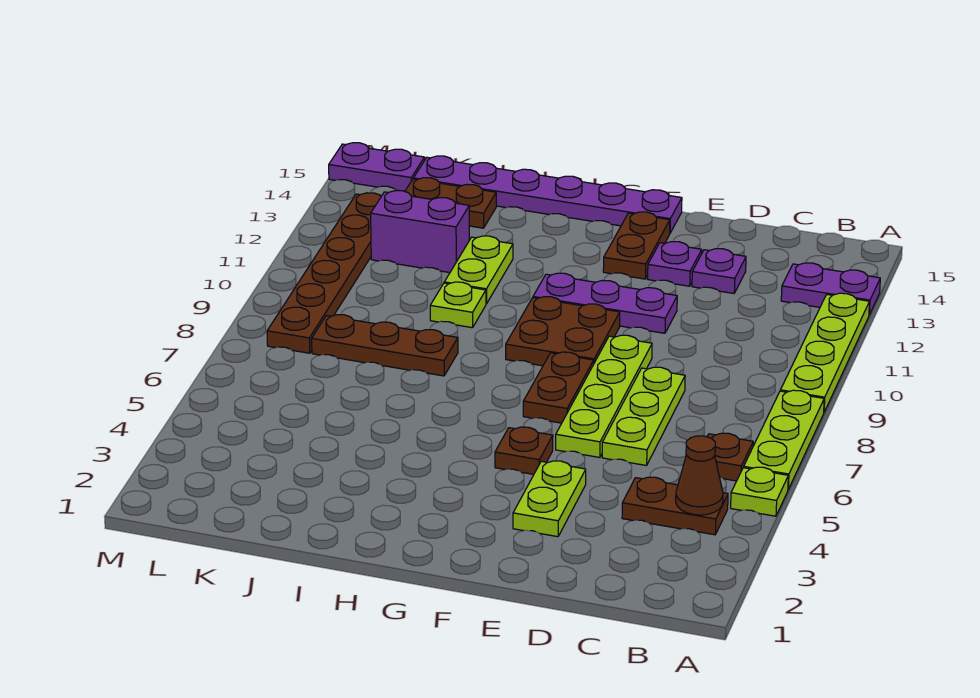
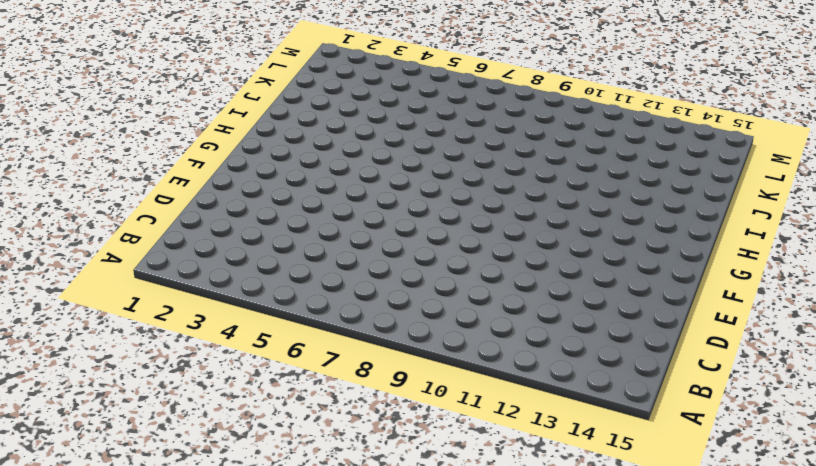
none -> lime 1x1 plate [731,467,788,516]
none -> lime 1x3 plate [744,390,824,489]
none -> lime 1x4 plate [780,293,869,412]

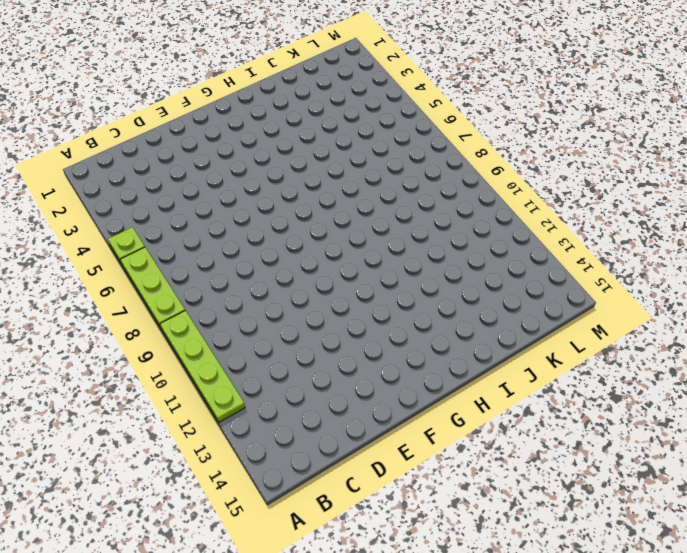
none -> purple 1x2 plate [781,263,880,315]
none -> brown 1x2 plate [622,477,728,535]
none -> brown 1x1 plate [707,433,753,481]

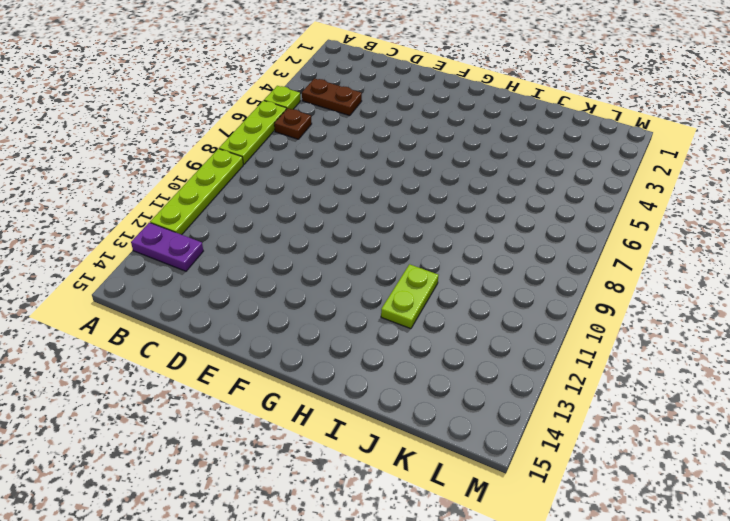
none -> lime 1x3 plate [602,367,685,465]
none -> purple 1x1 plate [692,249,746,293]
none -> lime 1x2 plate [513,461,586,537]

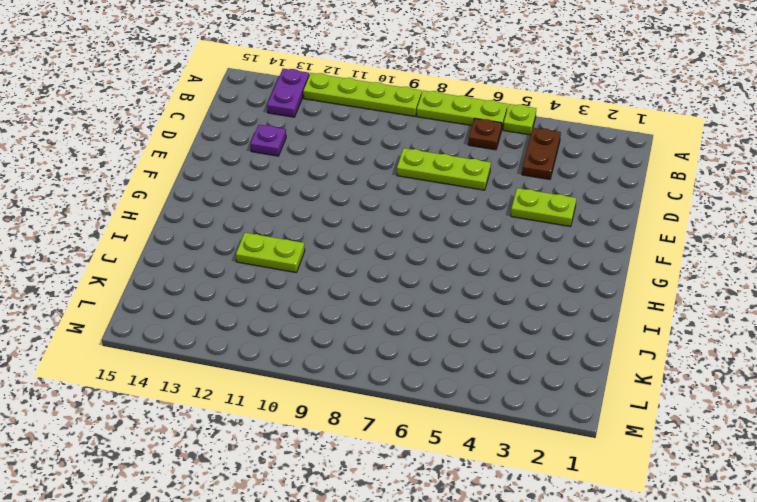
none -> lime 1x4 plate [556,335,652,457]
none -> purple 1x3 plate [533,273,677,333]
none -> purple 1x1 plate [648,242,702,286]

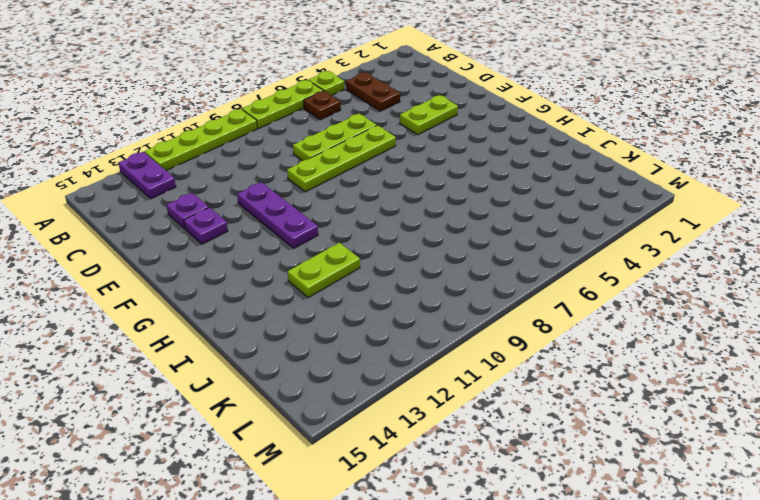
none -> brown 1x1 plate [495,427,553,474]
none -> brown 1x2 plate [523,352,594,423]
none -> brown 2x2 plate [506,297,620,366]

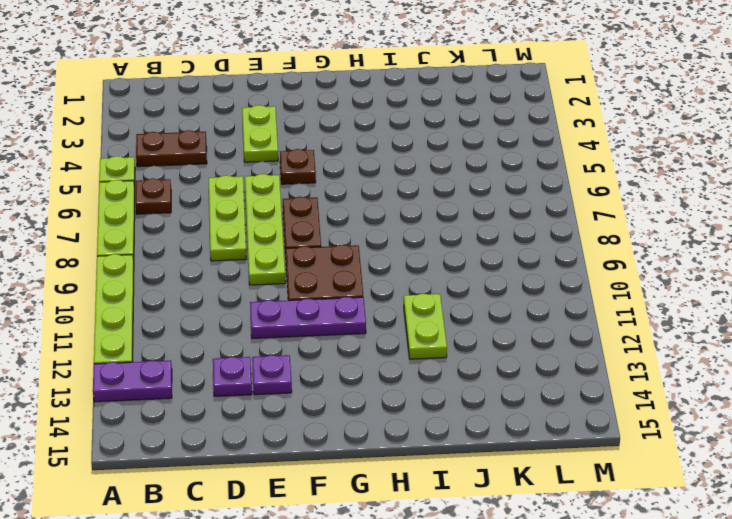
none -> brown 1x2 plate [603,212,670,279]
none -> purple 1x6 plate [413,156,682,233]
none -> brown 1x3 plate [312,315,458,376]

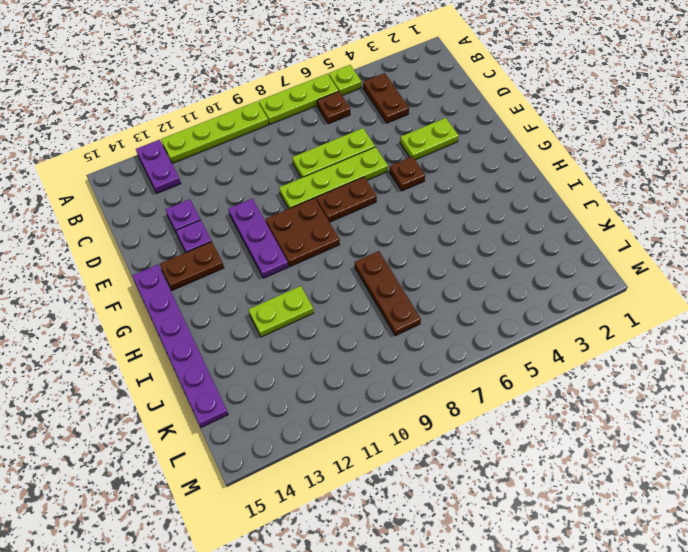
none -> lime 1x1 plate [430,282,486,328]
none -> purple 1x2 brick [371,191,469,273]
none -> brown 1x2 plate [405,178,496,228]

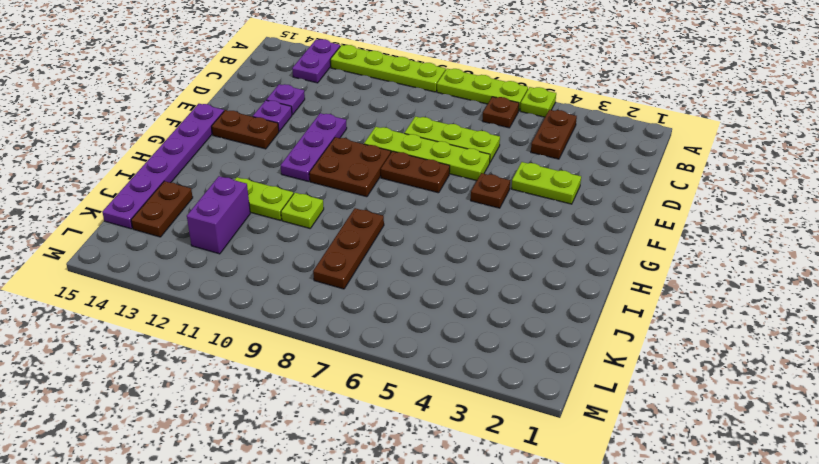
none -> brown 1x6 plate [267,193,381,353]
none -> purple 1x2 plate [329,143,425,191]
none -> brown 1x1 cone [676,436,723,515]

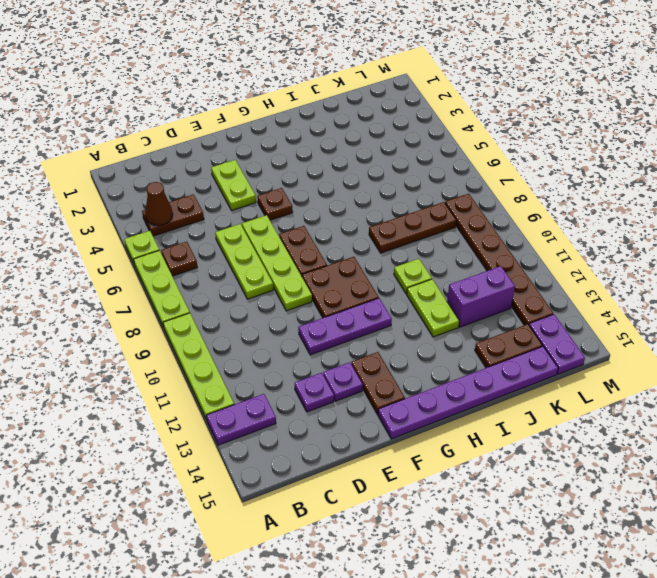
purple 1x2 plate [529,314,585,374] -> purple 1x2 plate turned to [329,143,425,191]

